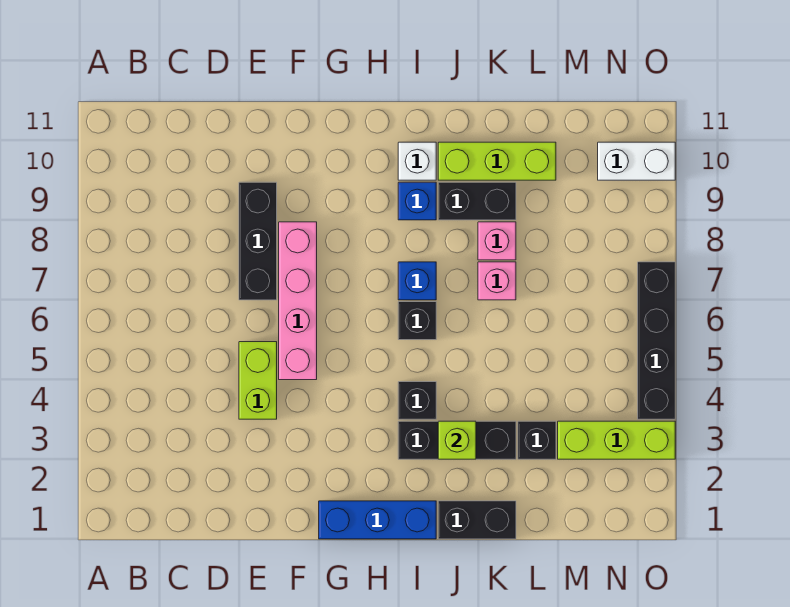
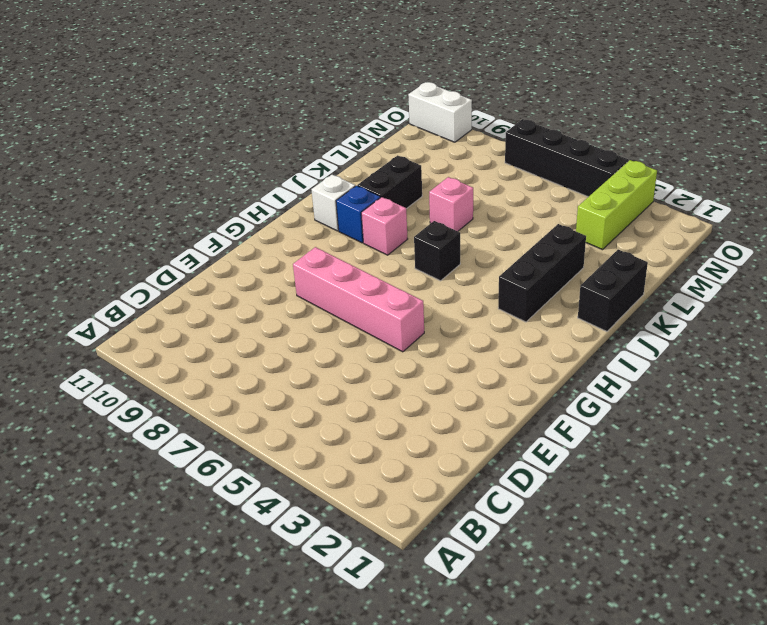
pink 1x1 brick [361,197,408,255] -> pink 1x1 brick moved to [478,222,516,260]
white 1x2 brick [408,82,472,142] -> white 1x2 brick turned to [598,142,675,180]
none -> lime 1x2 brick [239,342,277,419]
none -> black 1x3 brick [239,182,277,300]
none -> blue 1x3 brick [319,501,436,539]

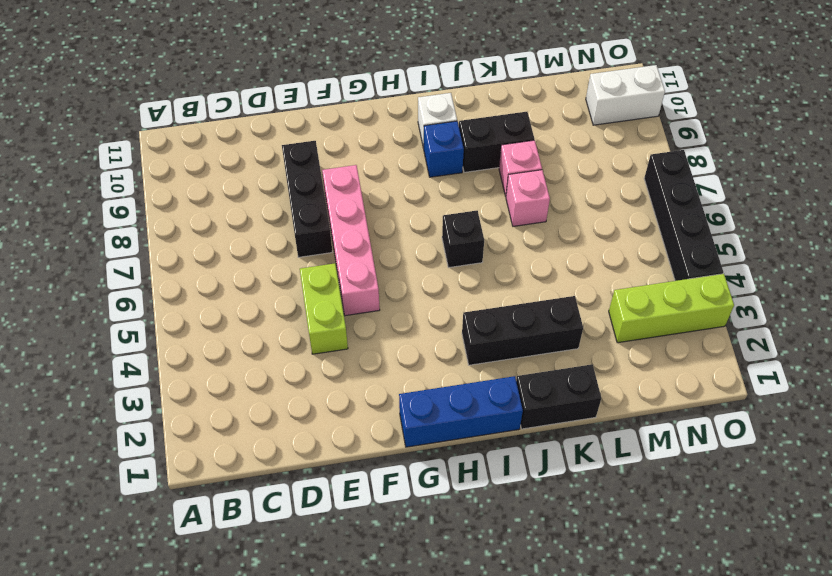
none -> black 1x1 brick [398,382,436,419]
none -> blue 1x1 brick [398,262,436,300]
none -> lime 1x3 brick [438,142,556,180]

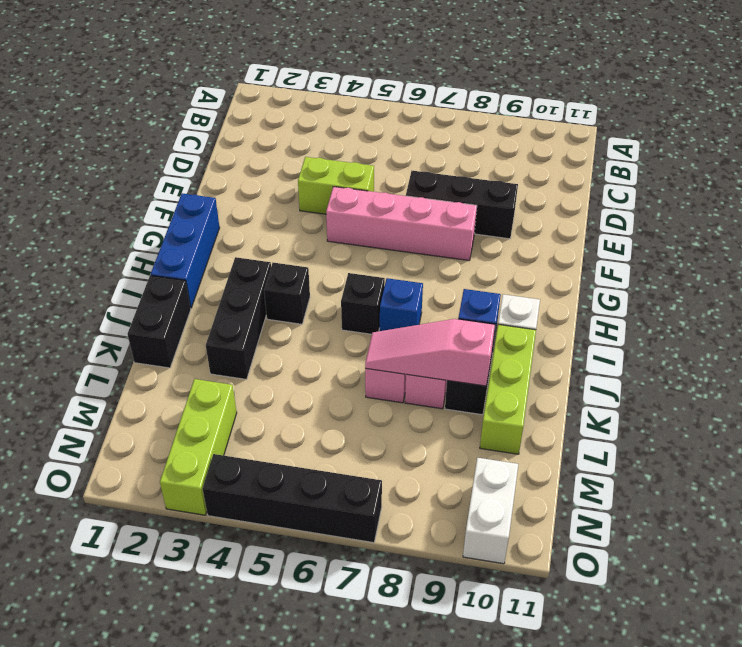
pink 1x3 slope [365,319,495,386] -> none
none -> black 1x1 brick [518,421,556,459]
none -> lime 1x1 brick [438,421,476,459]

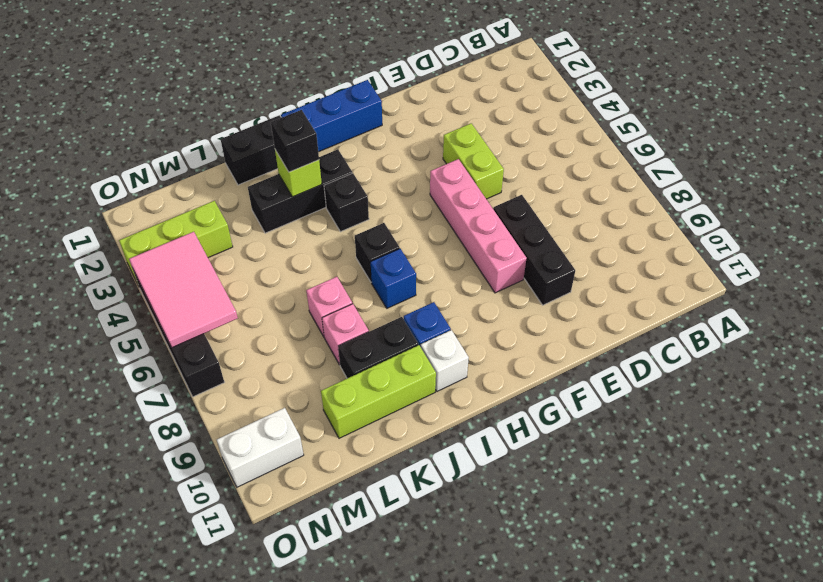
black 1x1 brick [271,110,319,172] -> black 1x1 brick moved to [518,421,556,459]
pink 2x3 tile [129,232,238,348] -> none

